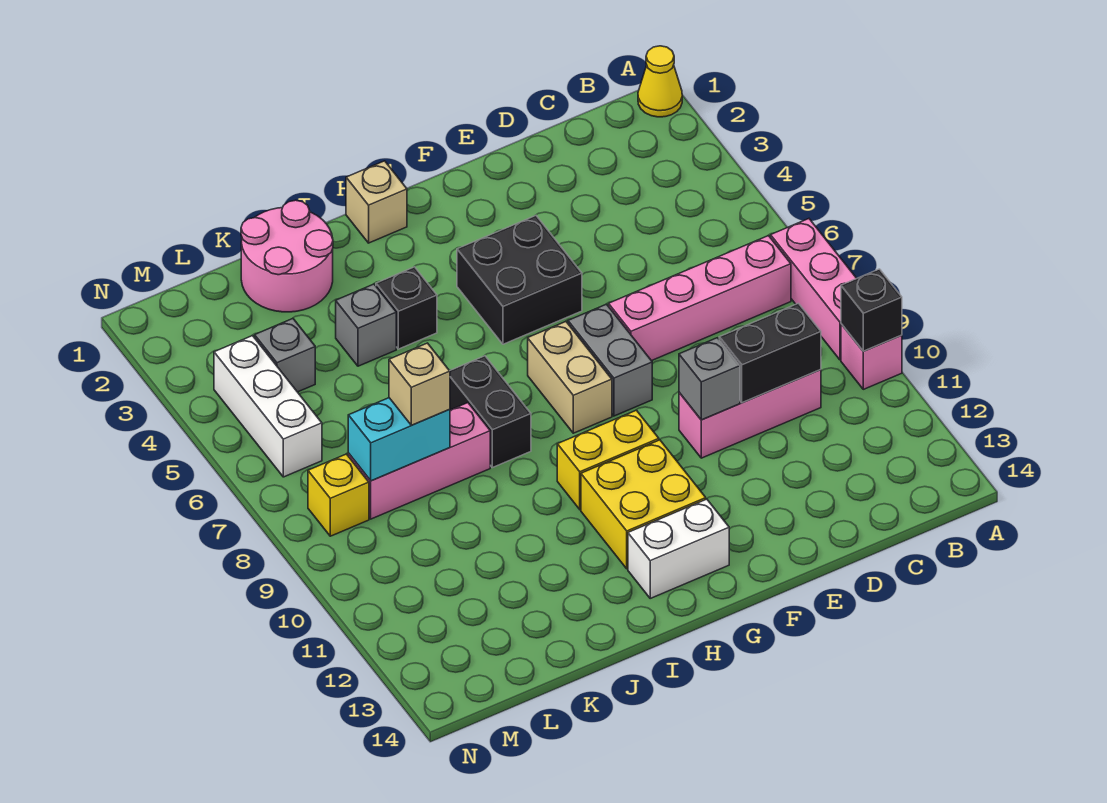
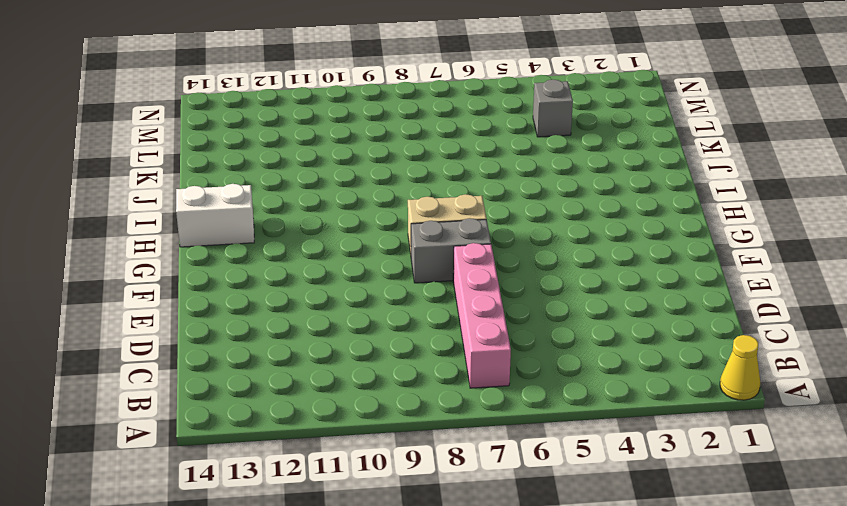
white 1x2 brick [176,184,254,247] -> white 1x2 brick turned to [628,499,729,598]
none -> pink 1x3 brick [771,219,857,360]
none -> pink 1x1 brick [841,324,902,389]
none -> pink 1x3 brick [679,370,821,458]

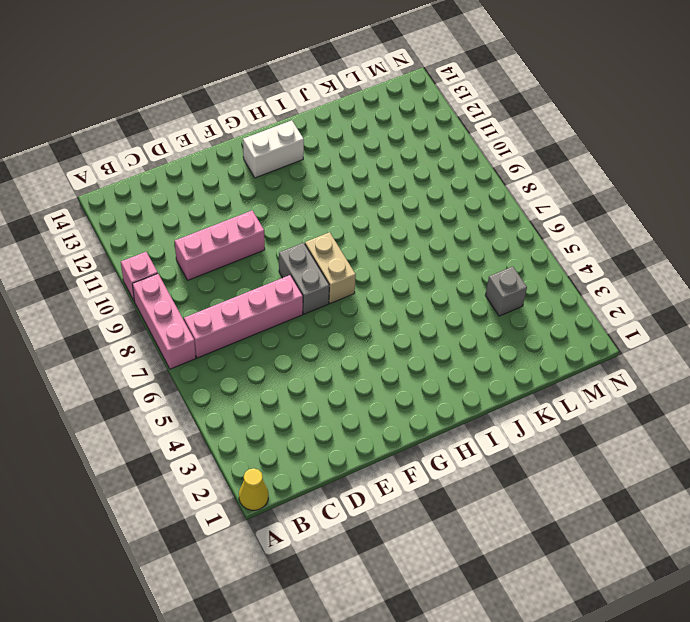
none -> black 2x2 brick [457,215,582,344]
none -> yellow 1x2 brick [557,410,659,510]
none -> yellow 2x2 brick [581,440,706,569]

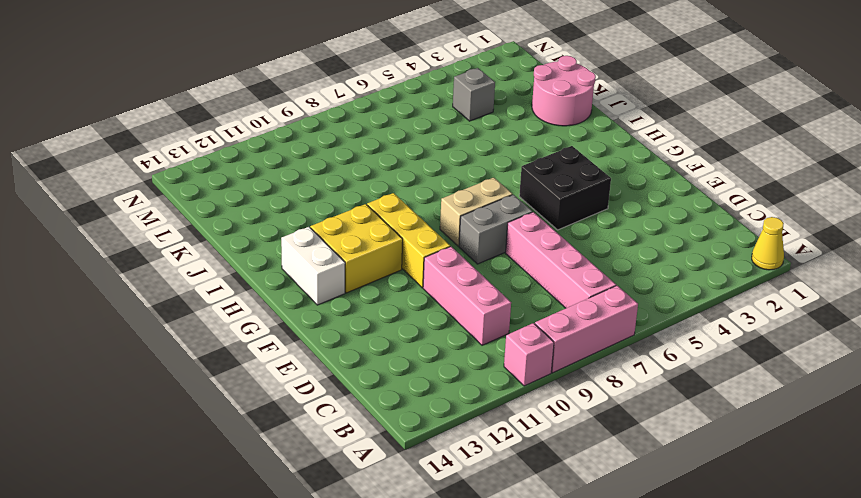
yellow 1x3 brick [367,193,450,288] -> yellow 1x2 brick [557,410,659,510]
none -> tan 1x1 brick [346,161,407,243]
none -> black 1x1 brick [376,267,437,349]
none -> black 1x2 brick [450,356,531,468]

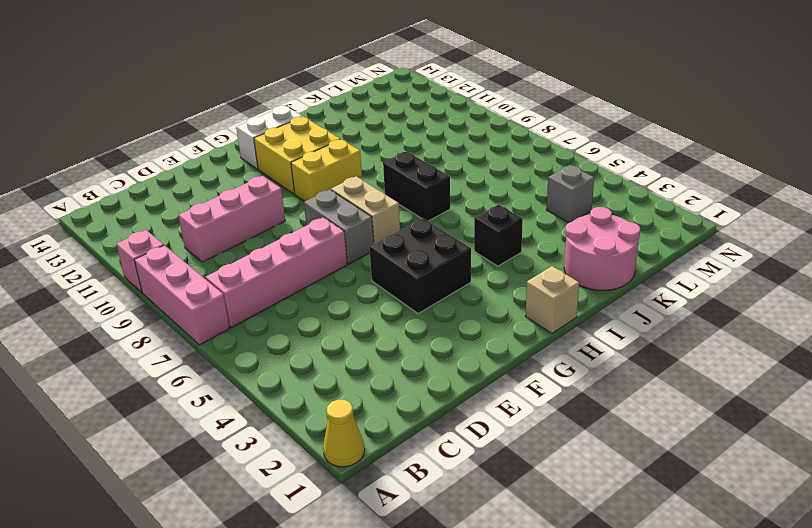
none -> grey 1x1 brick [336,284,396,366]
none -> pink 1x3 brick [348,403,490,519]
none -> white 1x3 brick [214,336,322,477]

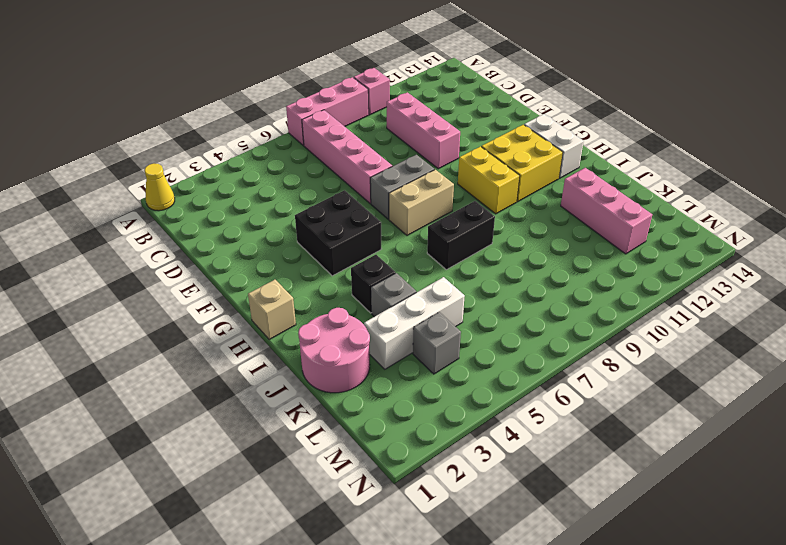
pink 1x3 brick [561,168,652,254] -> pink 1x3 brick moved to [348,403,490,519]
white 1x3 brick [364,277,465,369] -> white 1x3 brick moved to [214,336,322,477]
none -> yellow 1x1 brick [308,454,369,536]
none -> black 1x1 brick [841,269,902,351]
none -> black 1x2 brick [719,303,821,403]

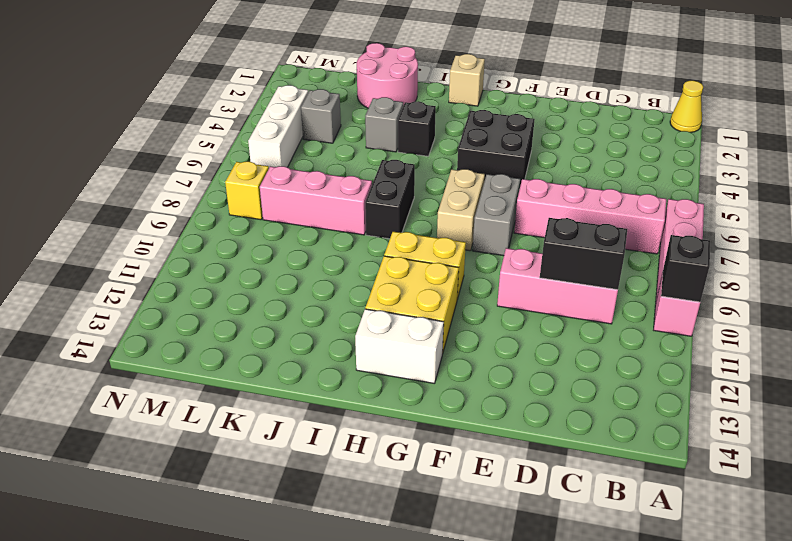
none -> grey 1x1 brick [679,338,740,420]
none -> cyan 1x2 brick [348,398,450,481]
none -> tan 1x1 brick [389,343,450,425]

